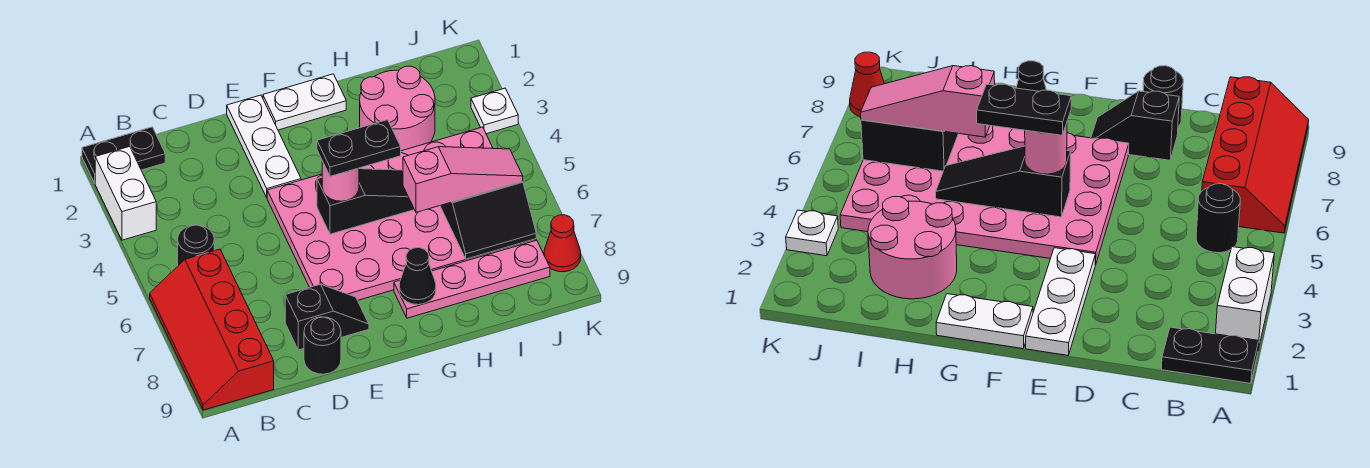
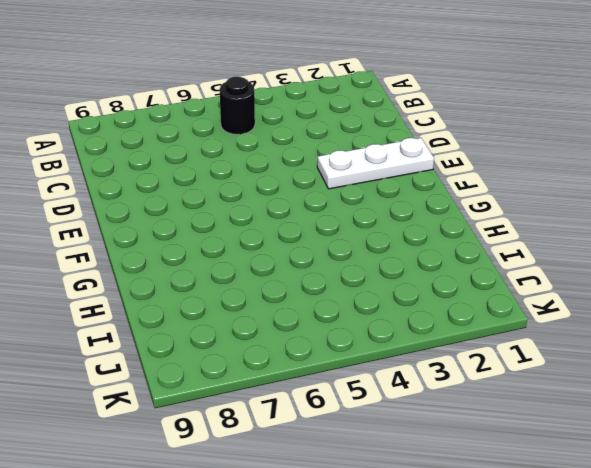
none -> black 1x2 plate [82,127,165,183]
none -> white 1x2 brick [95,147,156,240]
none -> red 2x4 slope [150,249,274,410]

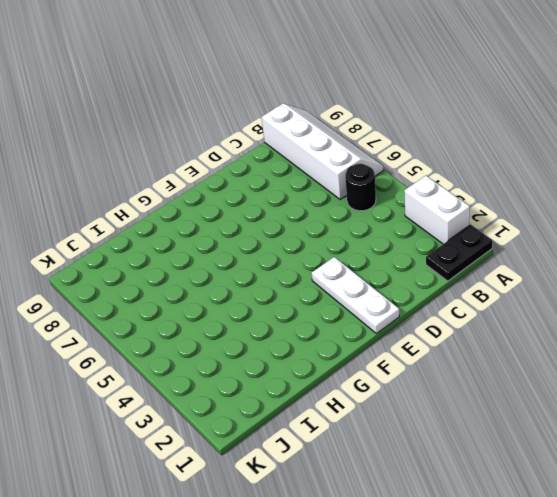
white 2x4 slope [261,104,383,199] -> red 2x4 slope [150,249,274,410]
none -> black 1x2 slope [285,284,369,350]
none -> black 1x1 round brick [304,317,341,374]
none -> pink 4x6 plate [267,127,536,300]

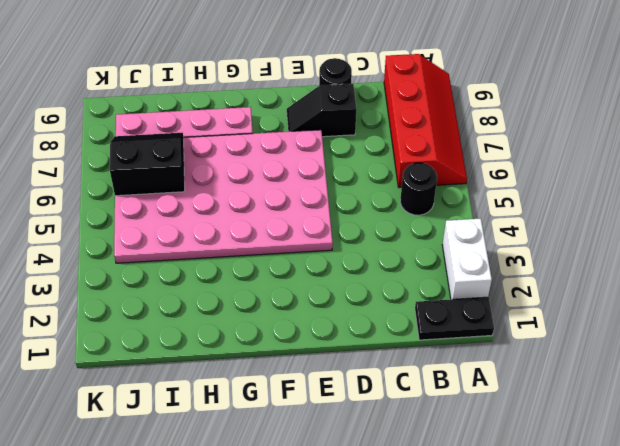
none -> white 1x3 plate [227,95,301,197]
none -> white 1x2 plate [263,74,346,130]
none -> pink 2x2 round brick [360,66,435,151]

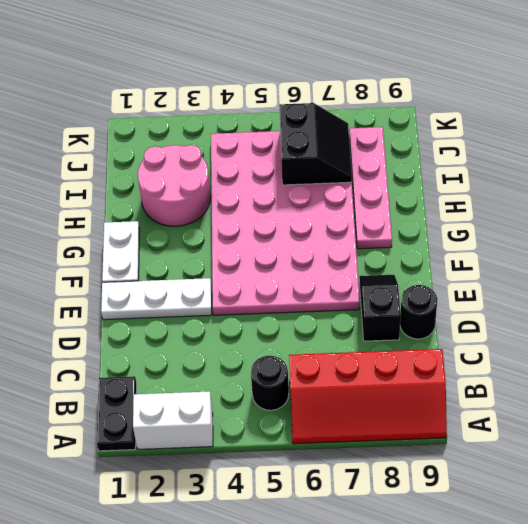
none -> white 1x1 plate [471,88,518,134]
none -> red 1x1 cone [544,215,581,272]
none -> black 1x3 slope [317,169,414,234]

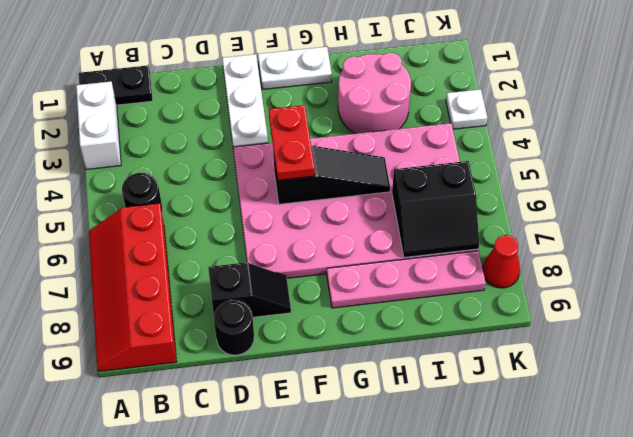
red 1x2 plate [269,105,315,180] -> pink 1x1 round brick [322,161,359,201]
none -> black 1x1 cone [399,248,436,305]
none -> pink 1x3 slope [403,147,523,212]
none -> black 1x2 plate [317,120,401,176]

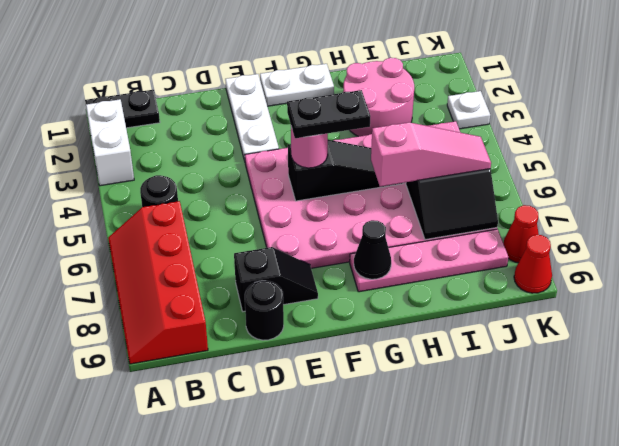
red 1x1 cone [514,235,552,293] -> none

